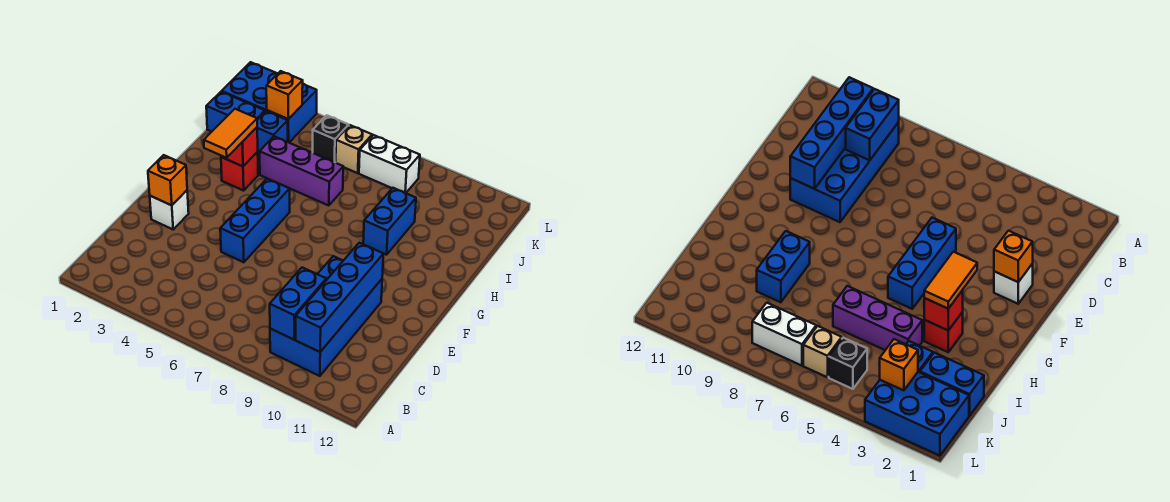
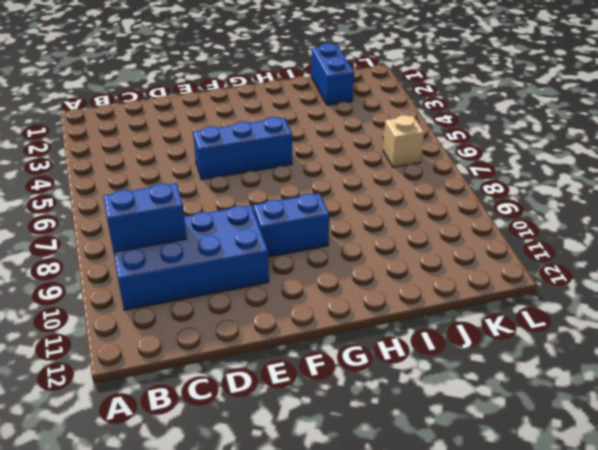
blue 1x2 brick [253,193,329,257] -> blue 1x2 brick moved to [363,188,416,255]
none -> white 1x1 brick [150,190,189,229]
none -> red 1x1 brick [221,152,258,191]
none -> purple 1x3 brick [260,136,343,206]

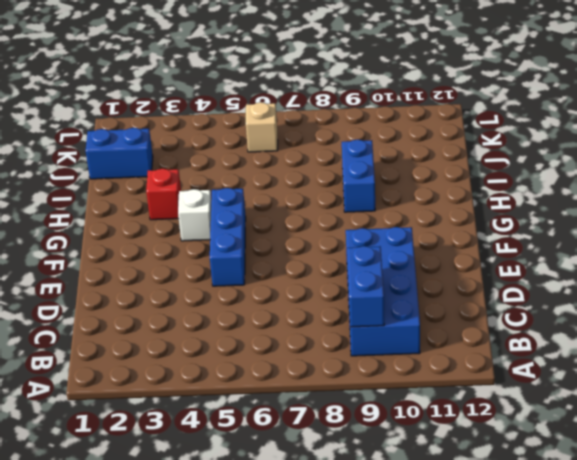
white 1x1 brick [178,189,211,241] -> white 1x1 brick moved to [150,190,189,229]
none -> purple 1x3 brick [260,136,343,206]
none -> blue 1x1 brick [257,111,288,153]
none -> blue 2x3 brick [222,62,317,142]

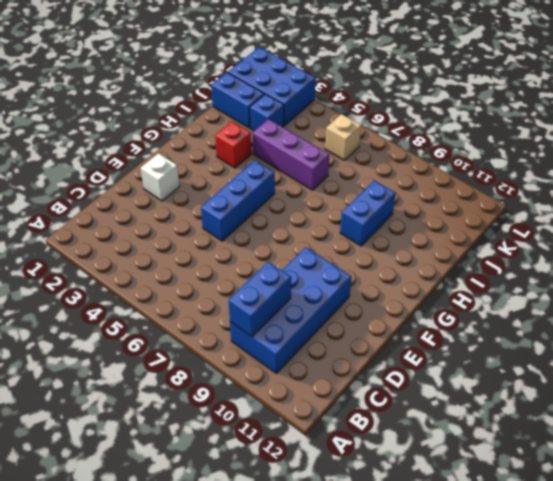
none -> black 1x1 brick [313,115,349,162]
none -> white 1x2 brick [359,135,420,193]
none -> blue 1x4 brick [296,243,383,352]

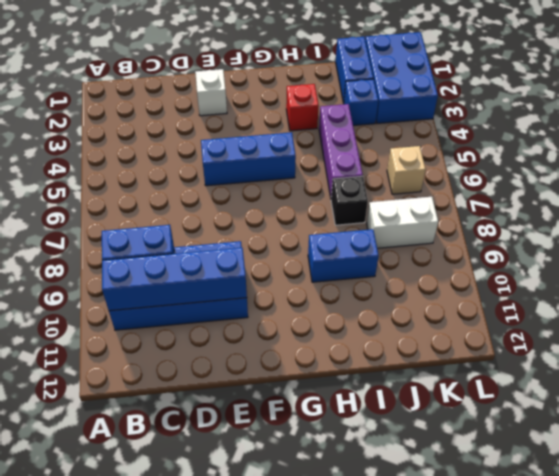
black 1x1 brick [331,176,368,225] -> black 1x1 brick moved to [313,115,349,162]
white 1x2 brick [367,197,438,248] -> white 1x2 brick turned to [359,135,420,193]
none -> orange 1x1 brick [148,155,187,205]
none -> red 1x1 brick [221,127,258,166]
none -> orange 1x1 brick [266,71,303,119]

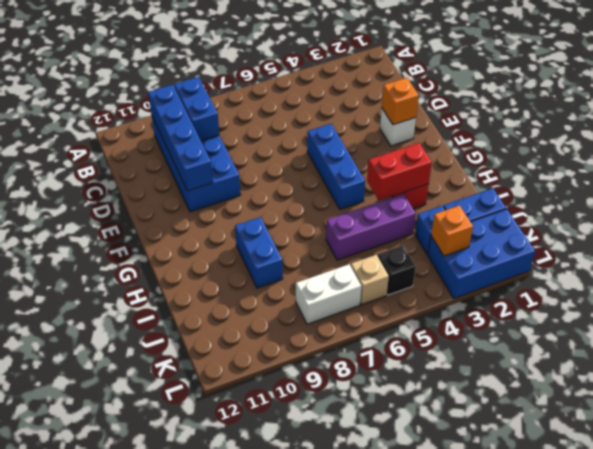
red 1x2 brick [367,143,432,200] -> red 1x1 brick [221,127,258,166]
none -> orange 1x2 tile [204,109,257,158]

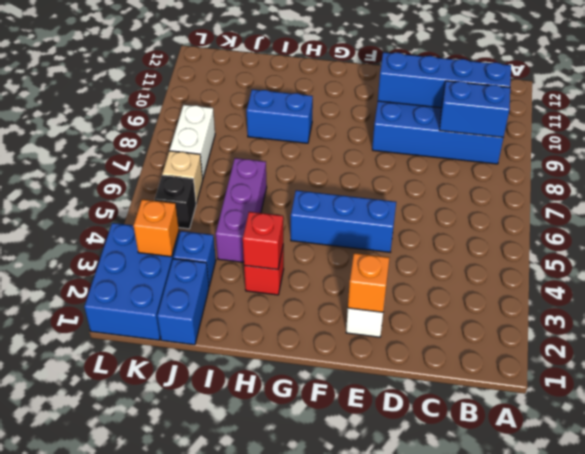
none -> orange 1x2 tile [204,109,257,158]

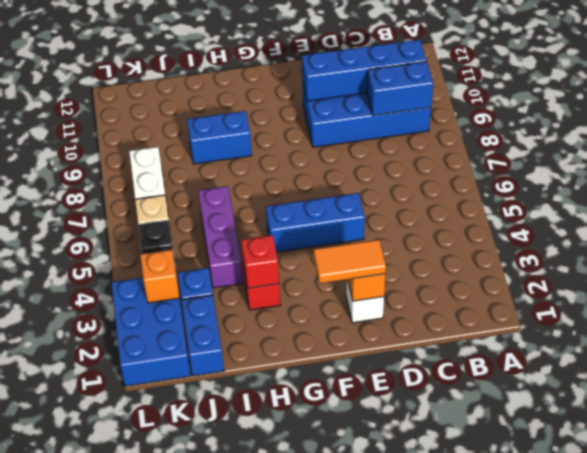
orange 1x2 tile [314,240,386,283] -> orange 1x2 tile moved to [204,109,257,158]

